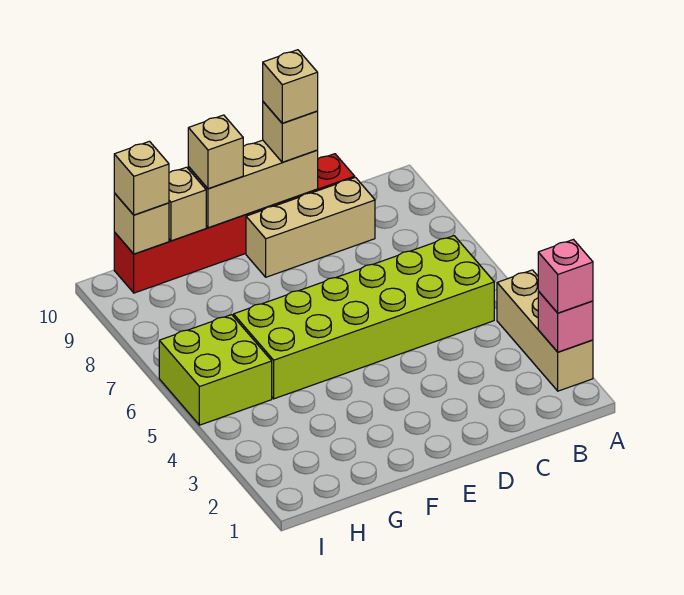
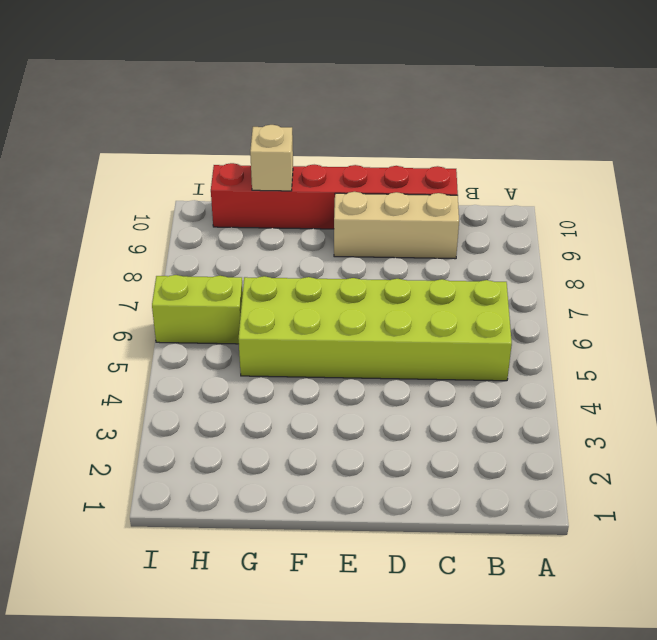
lime 1x2 brick [152,275,243,344] -> lime 2x2 brick [159,315,272,425]
none -> tan 1x3 brick [497,270,593,391]
none -> pink 1x1 brick [538,291,593,352]
none -> tan 1x3 brick [188,140,318,228]

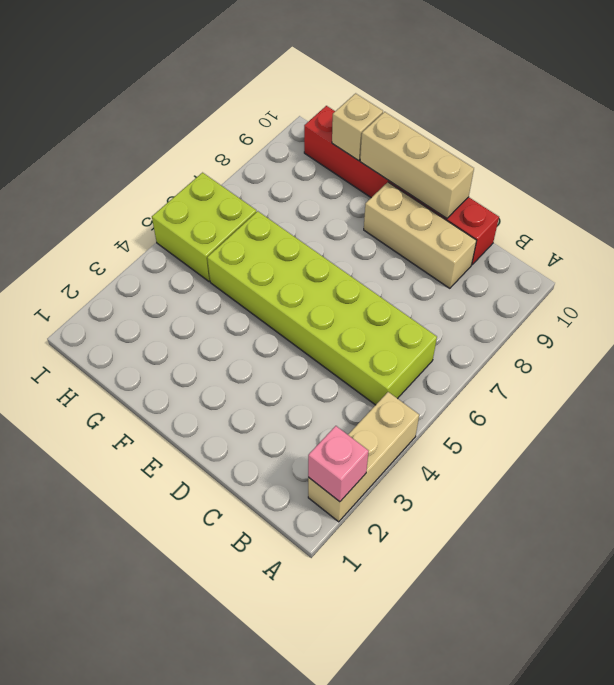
none -> tan 1x1 brick [114,193,169,254]
none -> pink 1x1 brick [538,240,593,313]
none -> tan 1x1 brick [263,102,318,162]

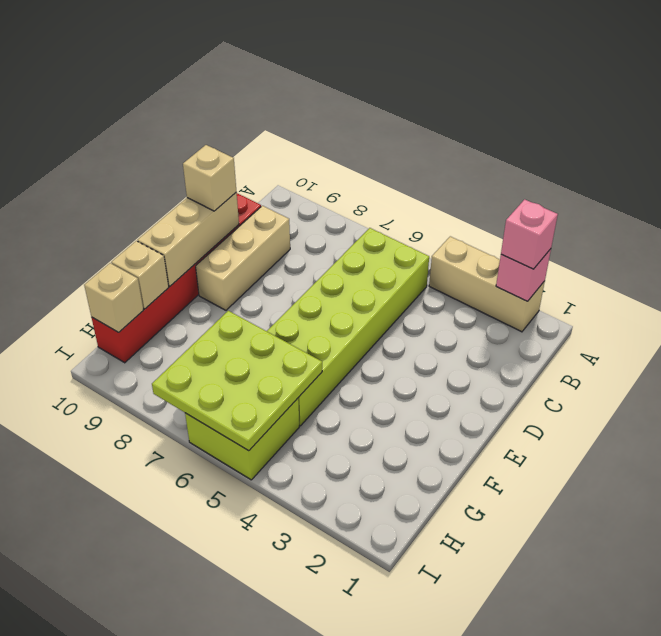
lime 3x3 plate [152,311,322,451] -> none
none -> tan 1x1 brick [188,115,243,189]
none -> tan 1x1 brick [114,141,169,215]
none -> tan 1x1 brick [263,50,318,123]

